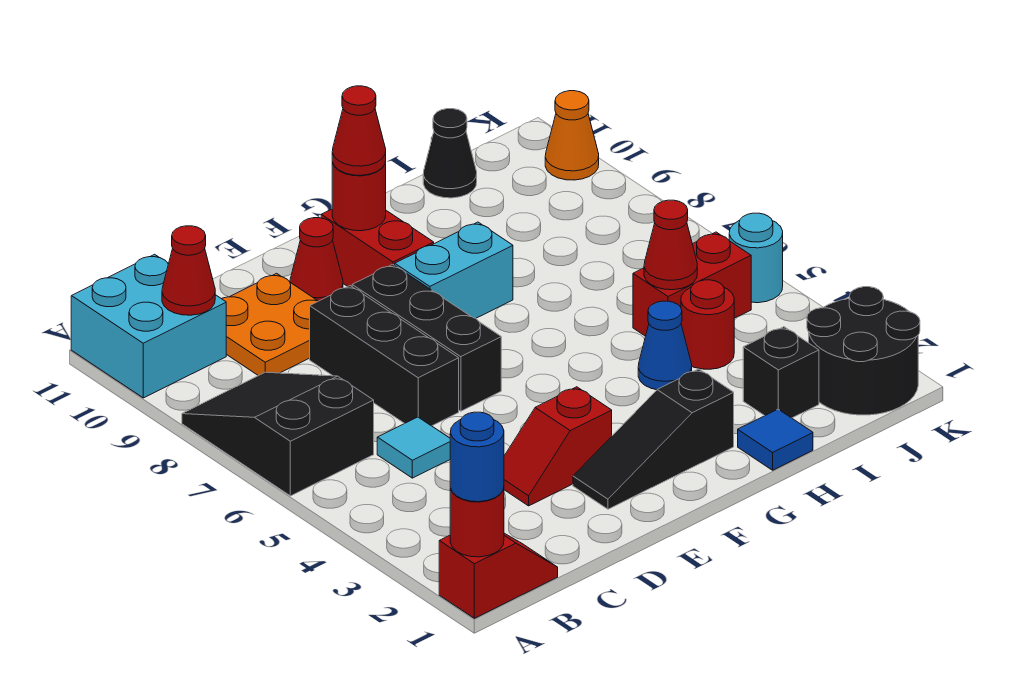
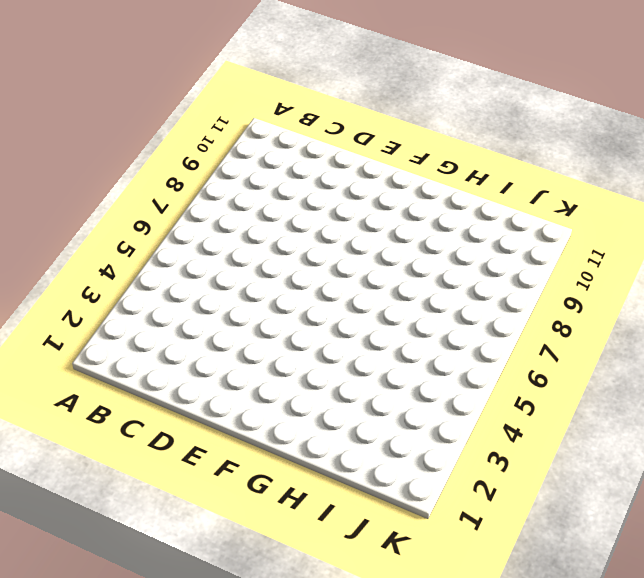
none -> red 1x2 slope [439,533,558,618]
none -> black 2x3 slope [182,372,374,496]
none -> cyan 2x2 brick [71,254,226,398]

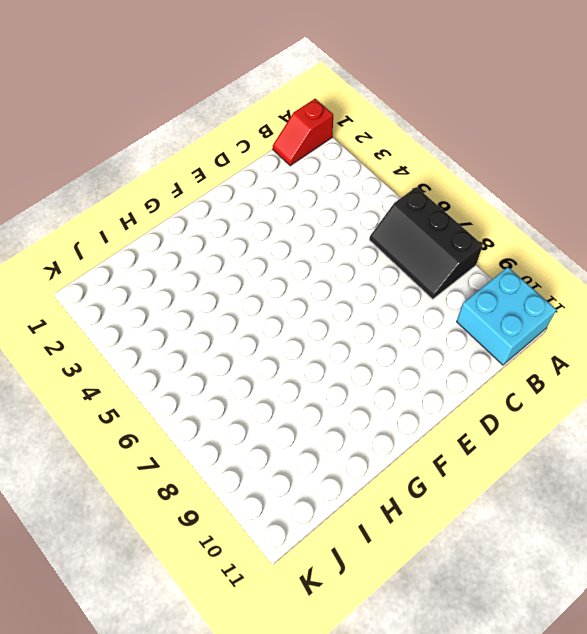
black 2x3 slope [369,187,483,299] -> black 2x3 slope turned to [182,372,374,496]
none -> cyan 1x1 tile [377,417,450,478]
none -> orange 2x2 plate [222,273,318,376]
none -> red 1x2 slope [504,387,612,506]

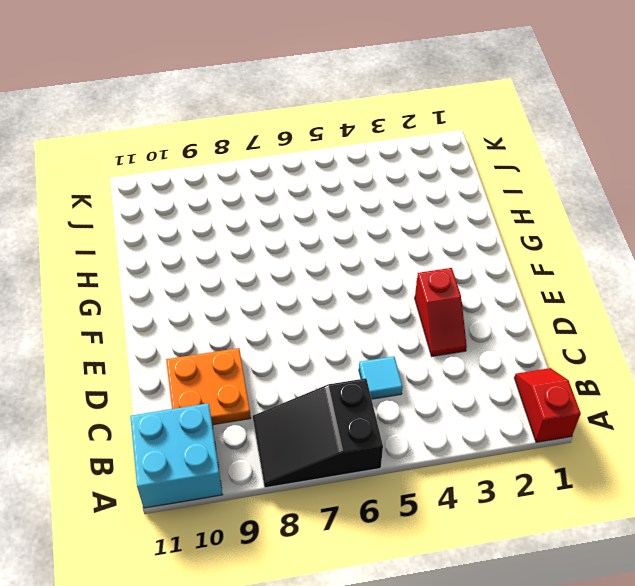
none -> black 1x3 brick [310,286,459,426]
none -> black 1x3 slope [573,369,734,509]
none -> black 1x3 brick [352,264,501,411]

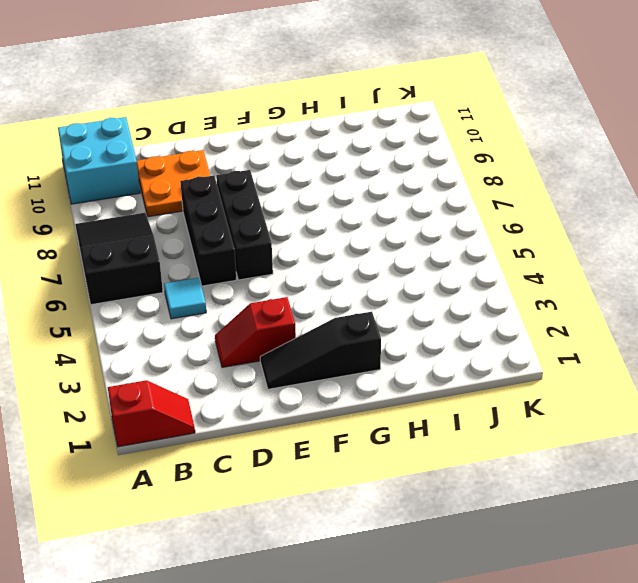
none -> red 1x1 cone [290,218,343,301]
none -> cyan 1x2 brick [395,222,513,318]
none -> red 1x2 brick [321,209,434,287]

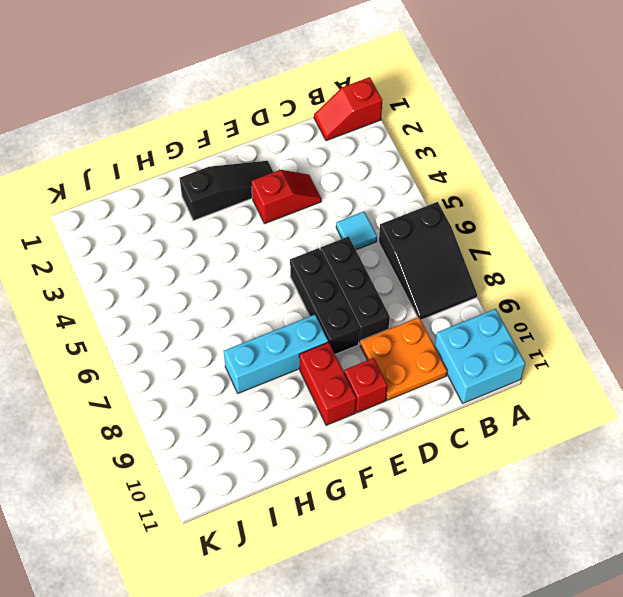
red 1x1 brick [344,358,388,413] -> red 1x1 cone [290,218,343,301]
cyan 1x3 brick [224,315,328,393] -> cyan 1x2 brick [395,222,513,318]
none -> blue 1x1 tile [738,409,813,470]
none -> blue 1x1 cone [638,301,692,390]
none -> black 1x1 brick [743,327,819,418]

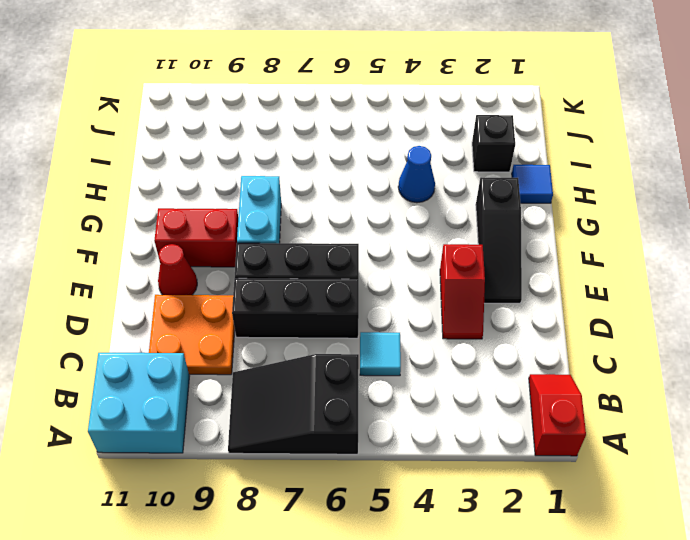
none -> red 1x1 round brick [681,280,734,369]
none -> red 1x2 brick [633,232,751,336]
none -> black 1x1 cone [423,109,477,198]

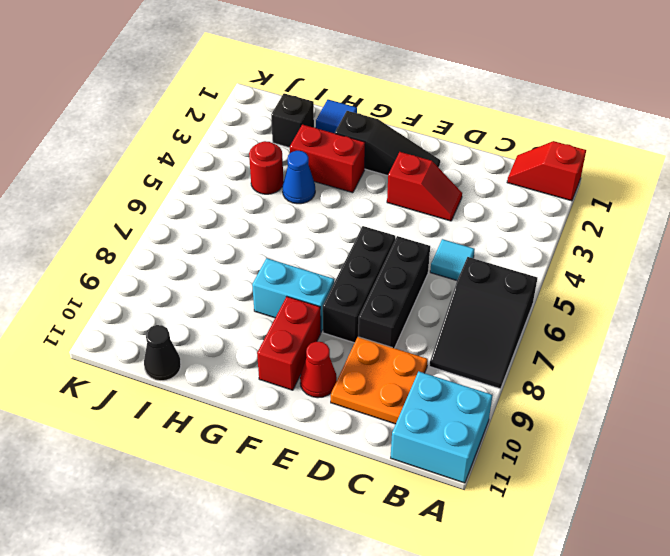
red 1x2 brick [290,125,365,193] -> red 1x2 brick moved to [633,232,751,336]
none -> black 2x2 round brick [807,287,920,415]
none -> cyan 1x1 round brick [729,213,783,303]
none -> orange 1x1 cone [545,91,599,180]

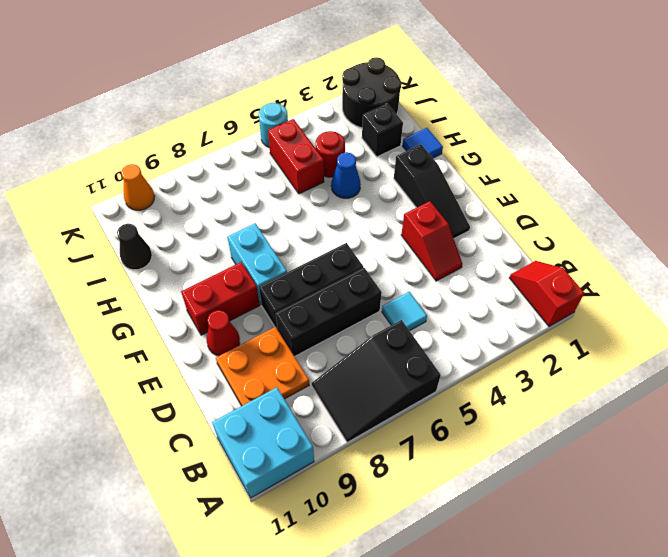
none -> red 1x1 round brick [450,488,504,557]
none -> red 1x1 cone [162,226,215,315]
none -> red 1x1 round brick [332,161,386,231]

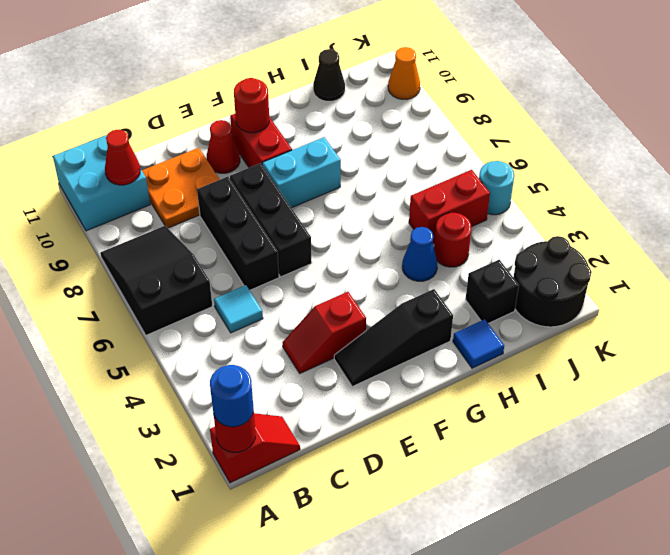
none -> red 1x1 cone [644,200,697,290]
none -> red 1x1 cone [332,86,386,175]

